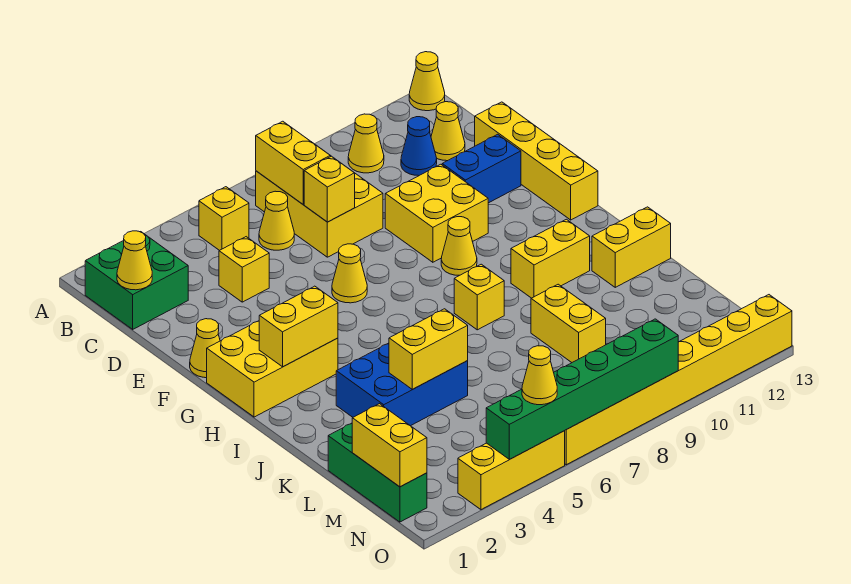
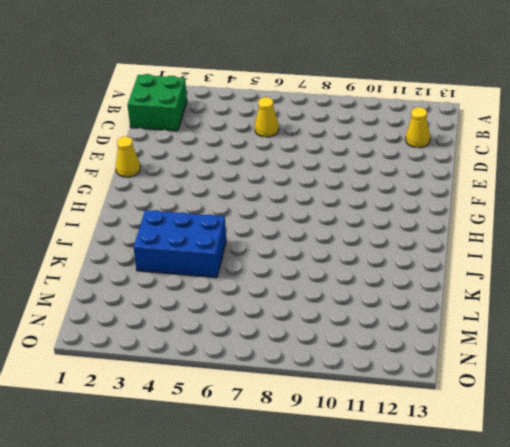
none -> yellow 1x1 cone [409,52,445,111]
none -> yellow 1x1 brick [199,187,249,251]
none -> yellow 2x3 brick [256,156,383,257]
none -> yellow 1x1 cone [348,114,384,173]

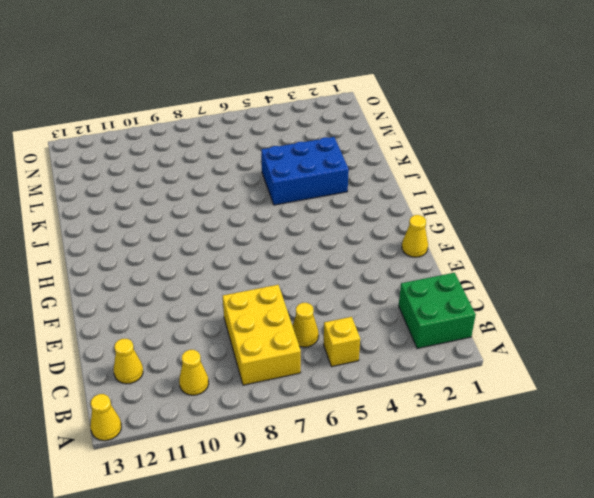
none -> blue 1x1 cone [401,117,437,176]
none -> yellow 1x1 brick [219,237,269,302]
none -> yellow 1x4 brick [475,102,598,220]
none -> yellow 2x2 brick [385,164,488,262]

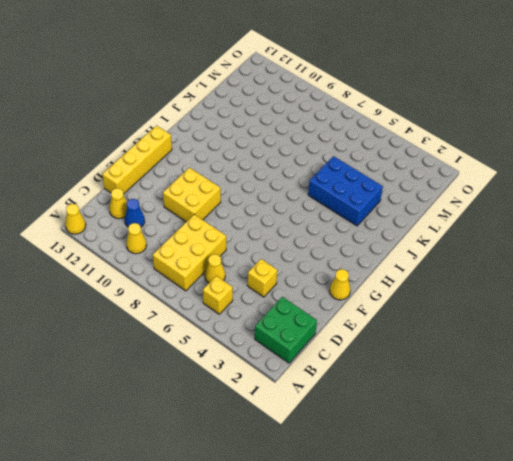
none -> blue 1x2 brick [442,134,521,203]
none -> yellow 1x1 cone [332,244,367,303]
none -> yellow 2x3 brick [207,321,338,417]
none -> yellow 1x1 cone [441,217,477,275]

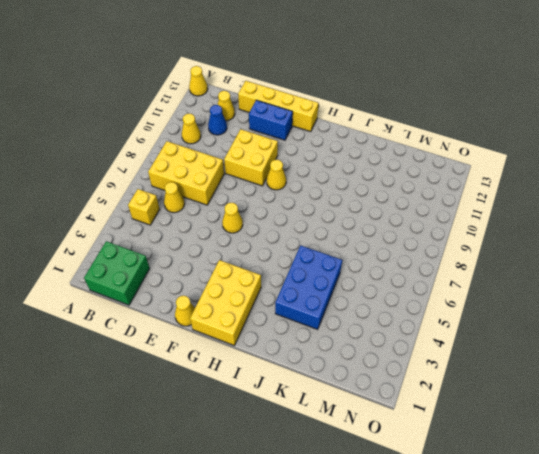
blue 1x2 brick [249,100,293,140] -> blue 1x2 brick turned to [442,134,521,203]
none -> yellow 1x1 brick [219,237,269,302]
none -> yellow 1x1 brick [454,264,504,330]
none -> yellow 1x2 brick [511,219,590,298]
none -> yellow 1x2 brick [592,207,671,287]

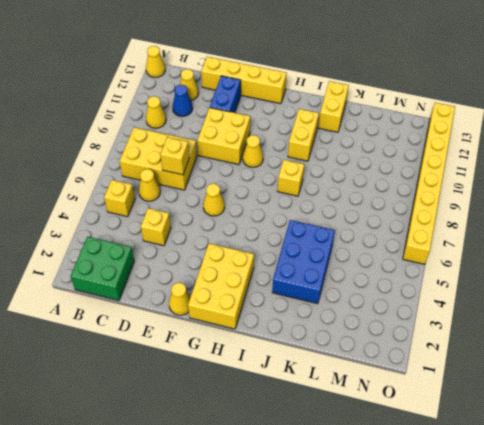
none -> yellow 1x2 brick [531,284,606,362]
none -> green 1x3 brick [328,423,427,522]
none -> yellow 1x3 brick [458,431,565,510]
none -> yellow 1x2 brick [256,121,330,204]

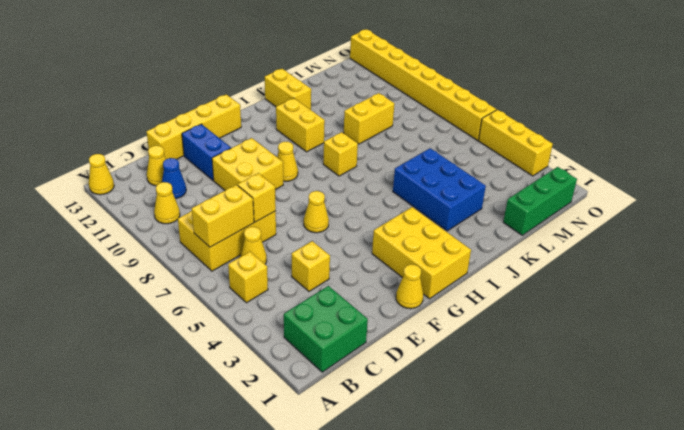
none -> yellow 1x1 cone [117,231,152,290]
none -> yellow 1x2 brick [259,286,338,367]
none -> yellow 1x2 brick [389,309,468,389]
none -> yellow 1x2 brick [352,404,427,487]

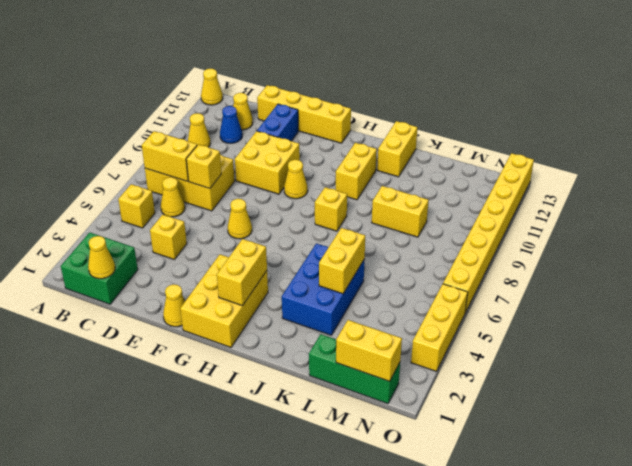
none -> green 1x6 brick [486,319,678,459]
none -> yellow 1x1 cone [522,346,557,405]

